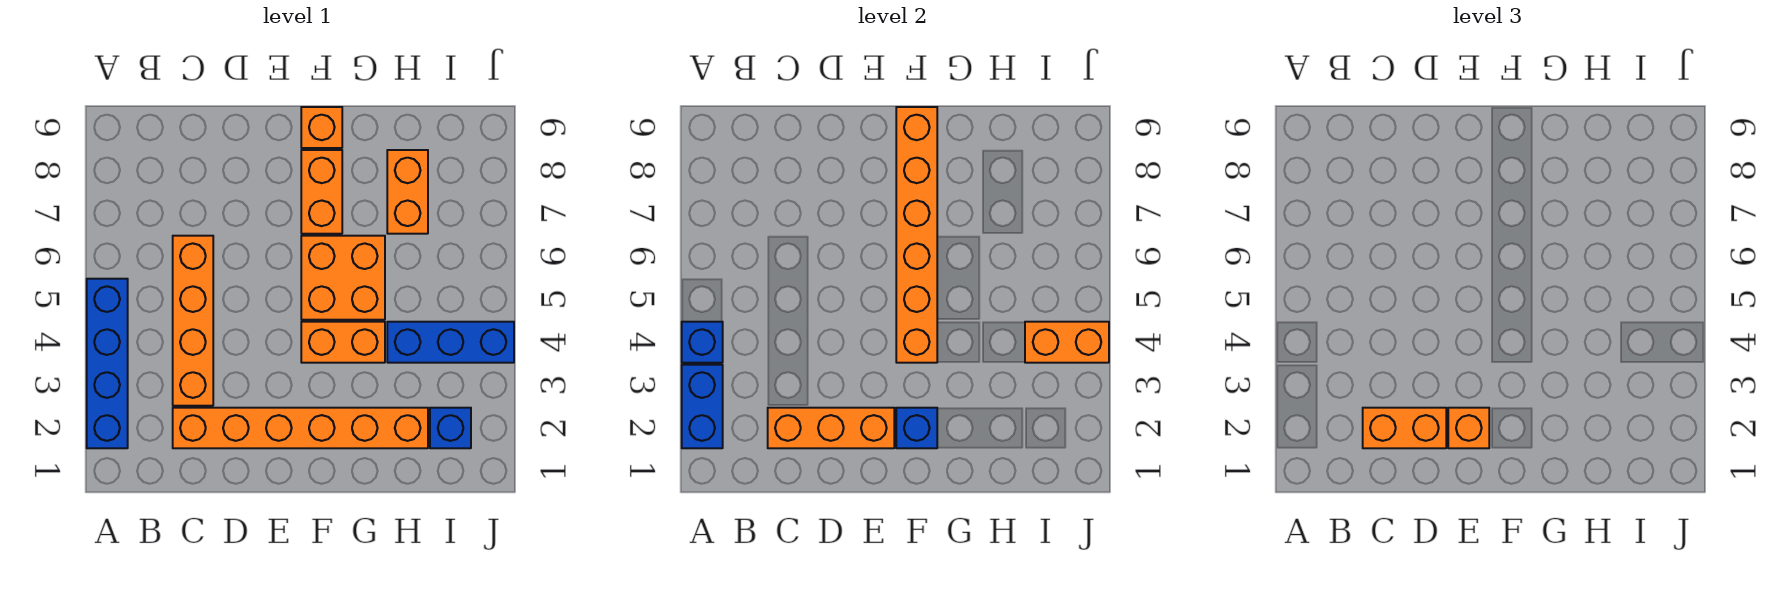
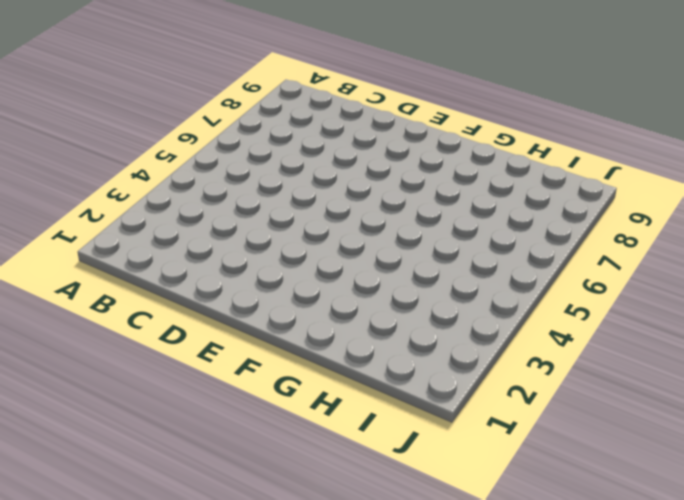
none -> blue 1x4 brick [87,279,128,448]
none -> orange 1x6 brick [173,408,428,448]
none -> orange 1x4 brick [173,236,213,406]

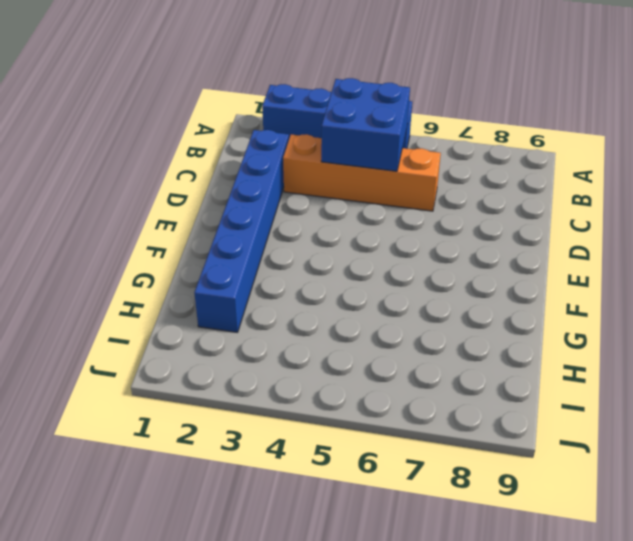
blue 2x2 brick [321,78,410,171] -> none
blue 1x6 brick [194,130,289,332] -> orange 1x6 brick [173,408,428,448]
none -> orange 1x2 brick [301,322,385,363]
none -> orange 2x2 brick [301,236,385,320]
none -> orange 1x2 brick [301,150,342,234]

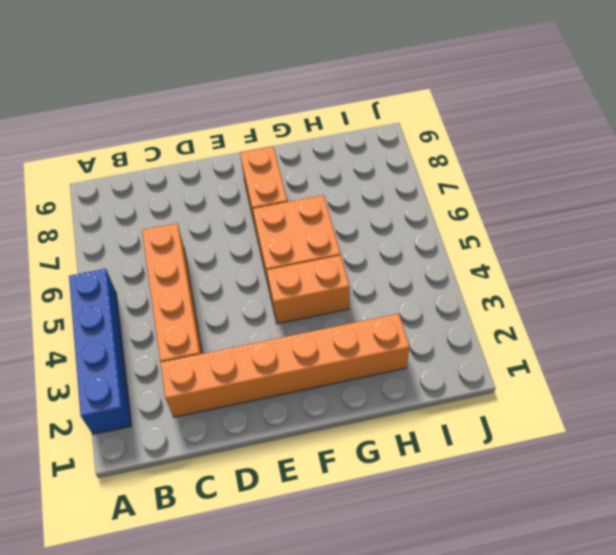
none -> orange 1x1 brick [301,107,342,148]
none -> blue 1x3 brick [387,322,514,363]
none -> orange 1x2 brick [387,150,428,234]

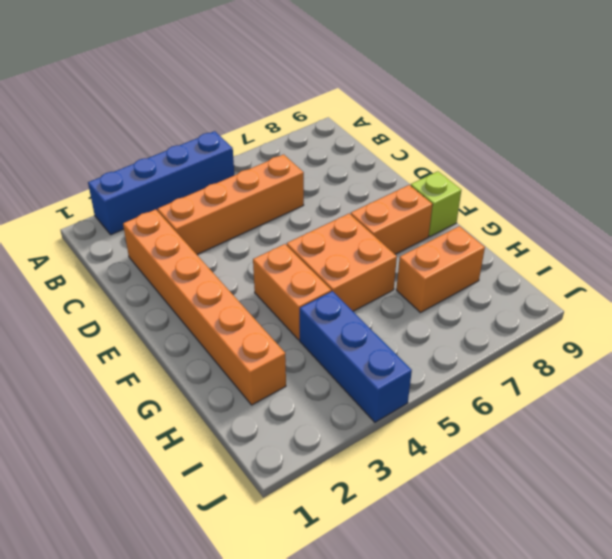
lime 1x1 brick [411,171,461,237] -> orange 1x1 brick [301,107,342,148]
none -> blue 1x1 brick [430,408,471,448]
none -> blue 1x2 brick [682,365,723,448]
none -> blue 1x1 brick [682,322,723,363]

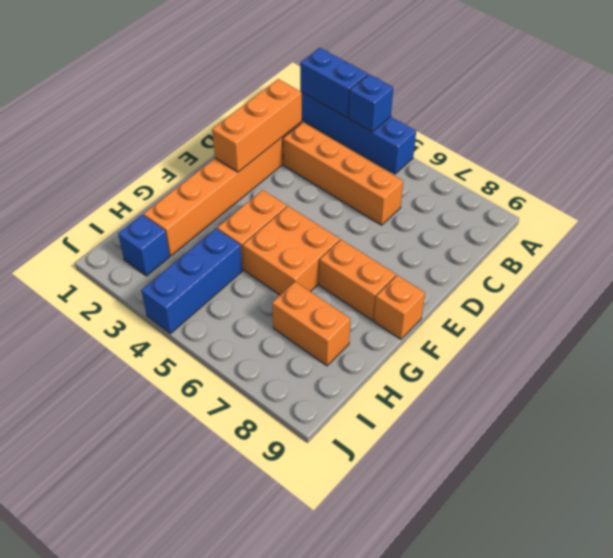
none -> blue 1x1 brick [896,408,937,448]
none -> orange 1x6 brick [896,107,937,363]
none -> orange 1x2 brick [1025,322,1109,363]

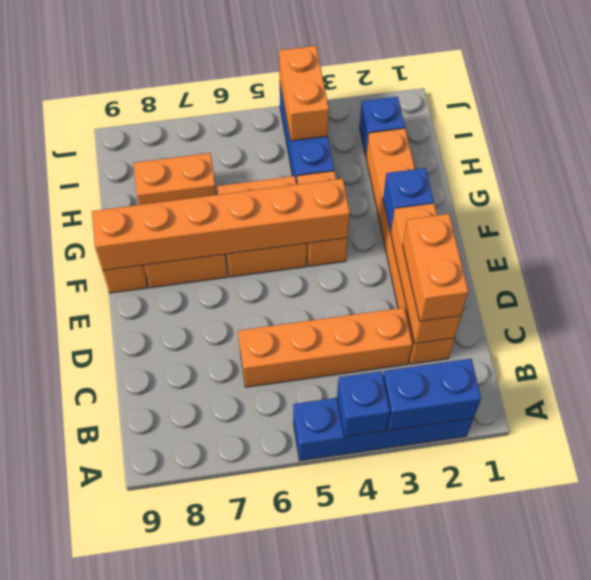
none -> orange 1x1 brick [1448,408,1489,448]

